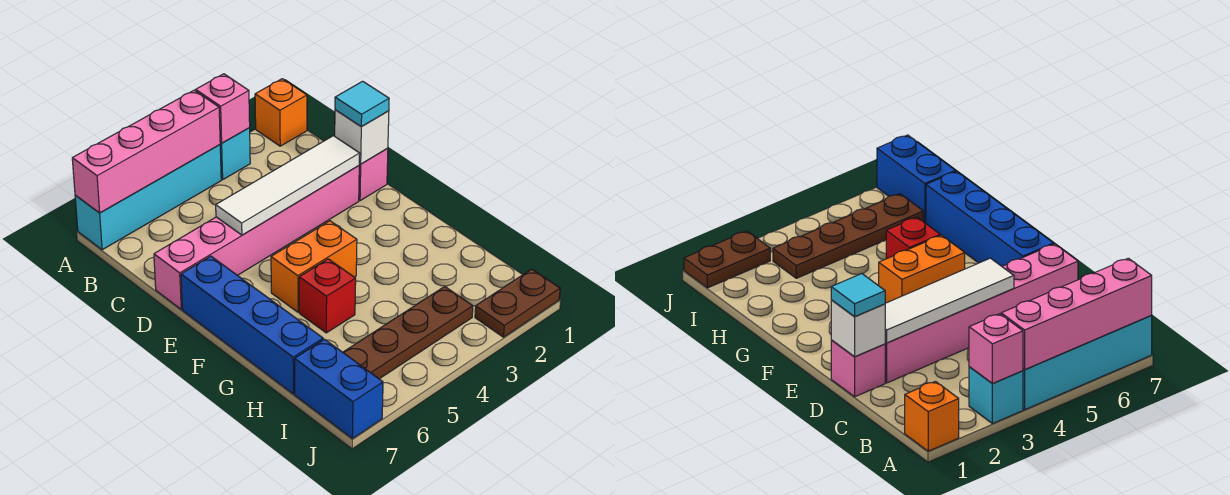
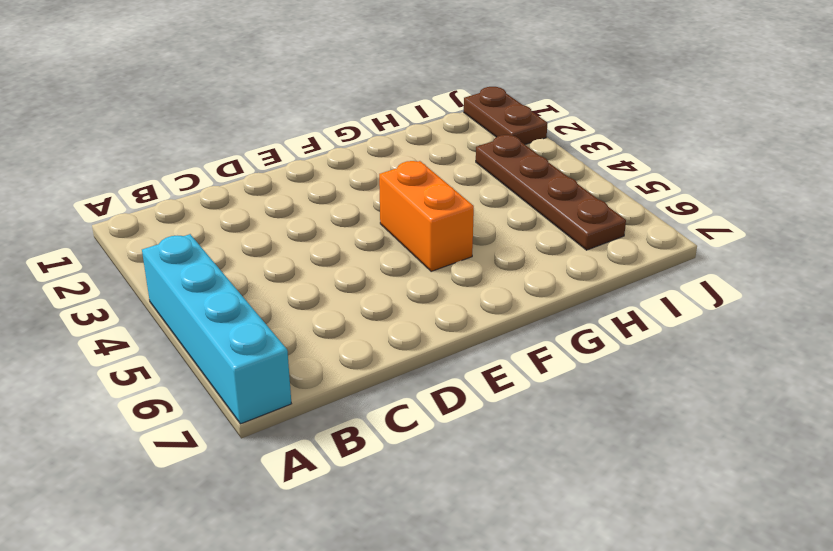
none -> orange 1x1 brick [255,79,307,146]
none -> cyan 1x1 brick [220,128,250,180]
none -> pink 1x1 brick [359,148,388,201]

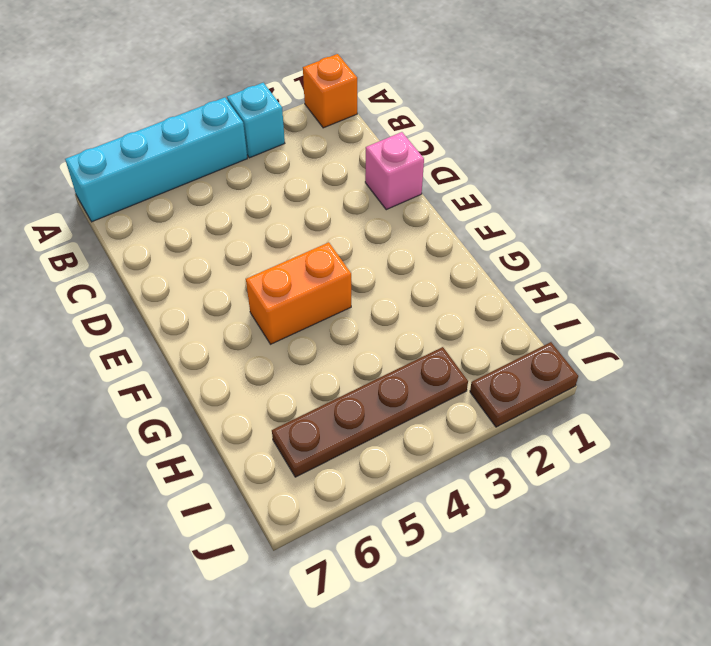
none -> pink 1x6 brick [154,166,359,309]
none -> blue 1x4 brick [181,256,323,394]
none -> red 1x1 brick [299,259,356,333]

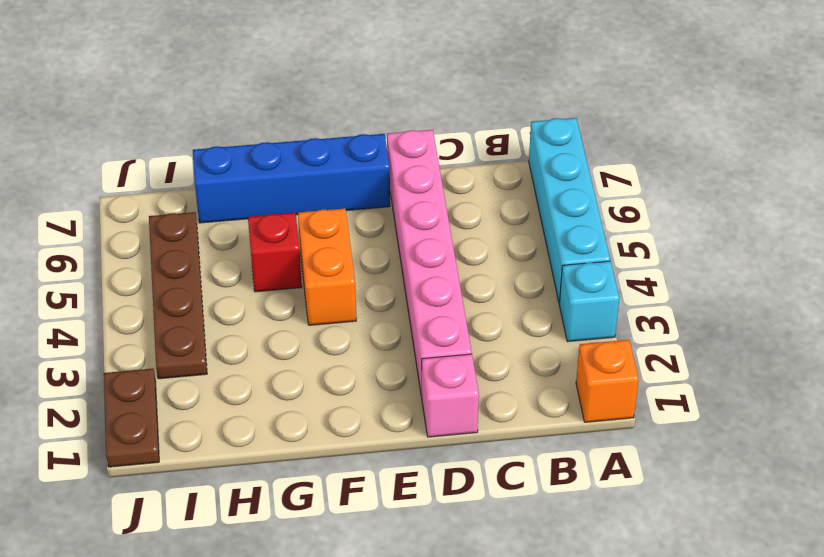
none -> blue 1x2 brick [295,339,383,439]
none -> pink 1x1 brick [196,74,250,143]
none -> pink 1x4 brick [72,90,220,213]

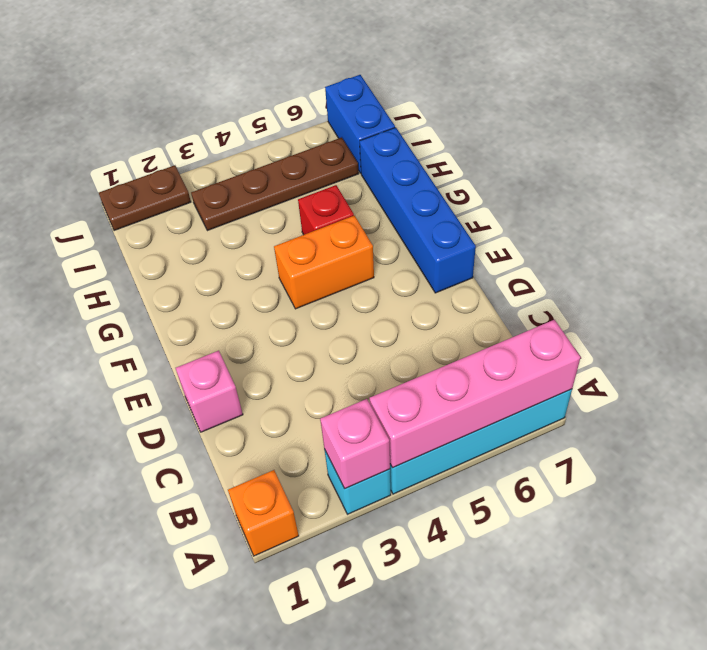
none -> pink 1x6 brick [154,166,359,309]
none -> white 1x1 brick [335,110,389,164]
none -> white 1x4 tile [216,136,360,235]

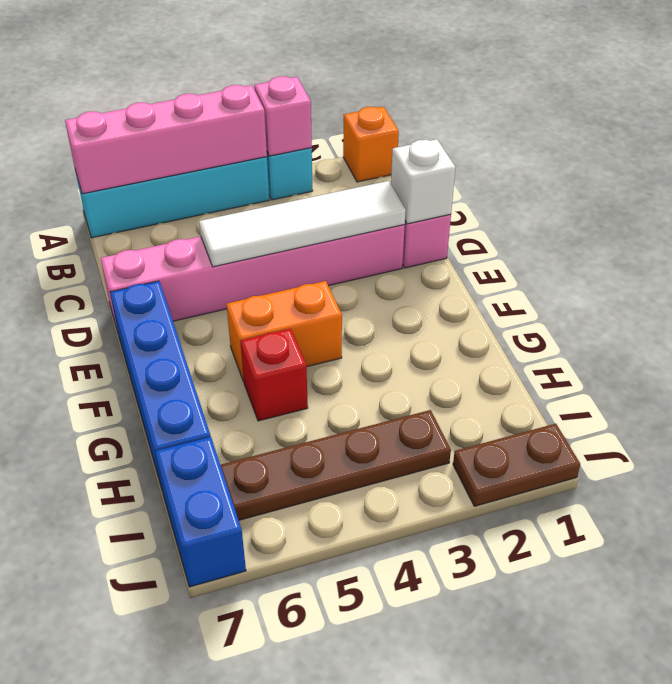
none -> cyan 1x1 tile [335,81,389,126]

